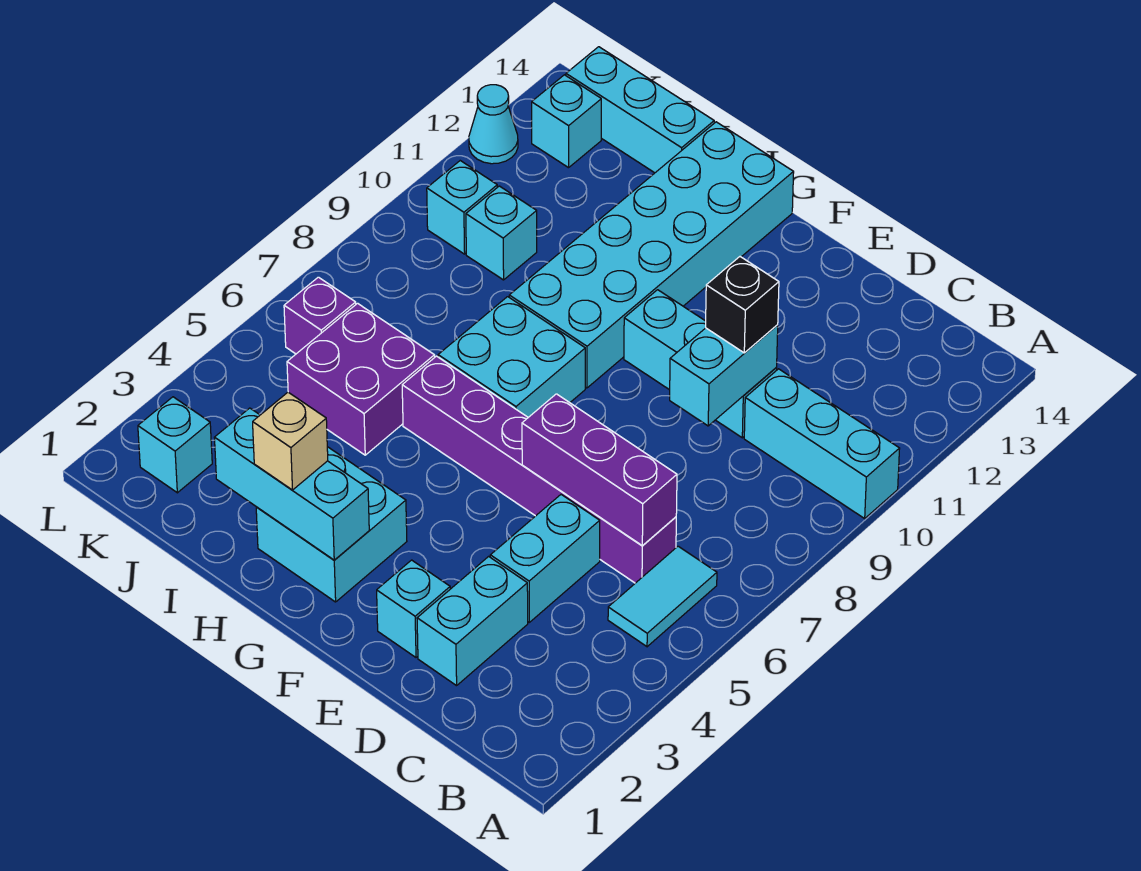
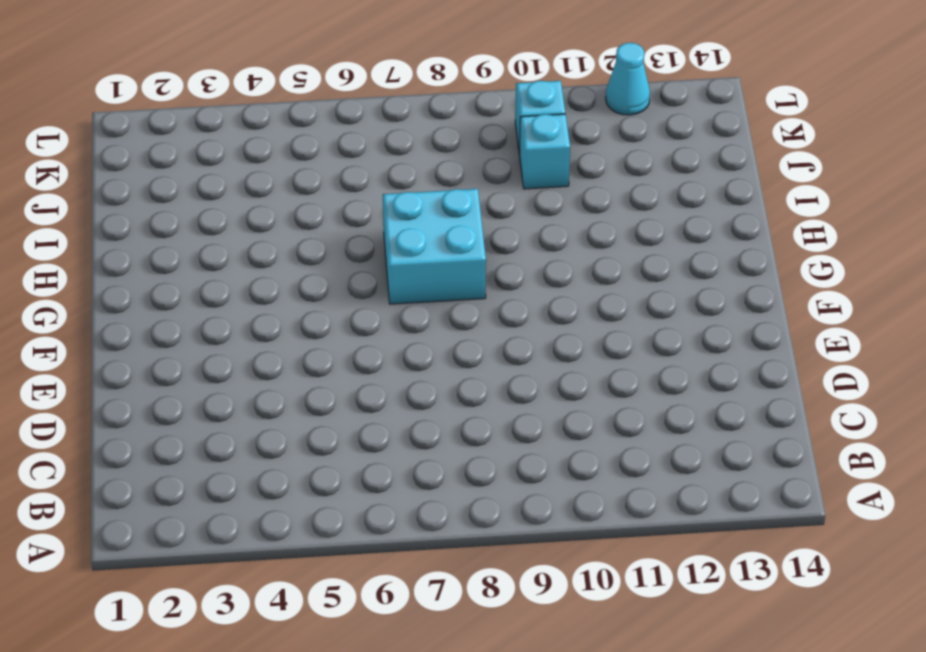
none -> cyan 1x3 brick [744,369,900,518]
none -> cyan 1x2 tile [608,546,717,647]
none -> purple 1x6 brick [402,356,676,583]

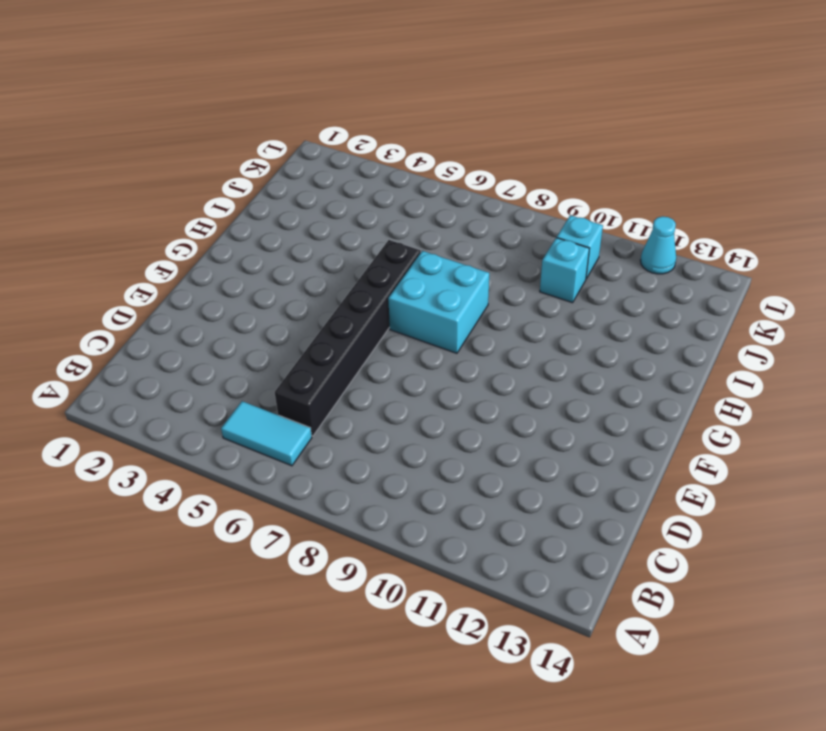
black 1x6 brick [275,240,421,436] -> purple 1x6 brick [402,356,676,583]
none -> cyan 1x3 brick [744,369,900,518]
none -> cyan 1x2 brick [417,556,528,686]
none -> cyan 1x2 brick [490,495,600,622]

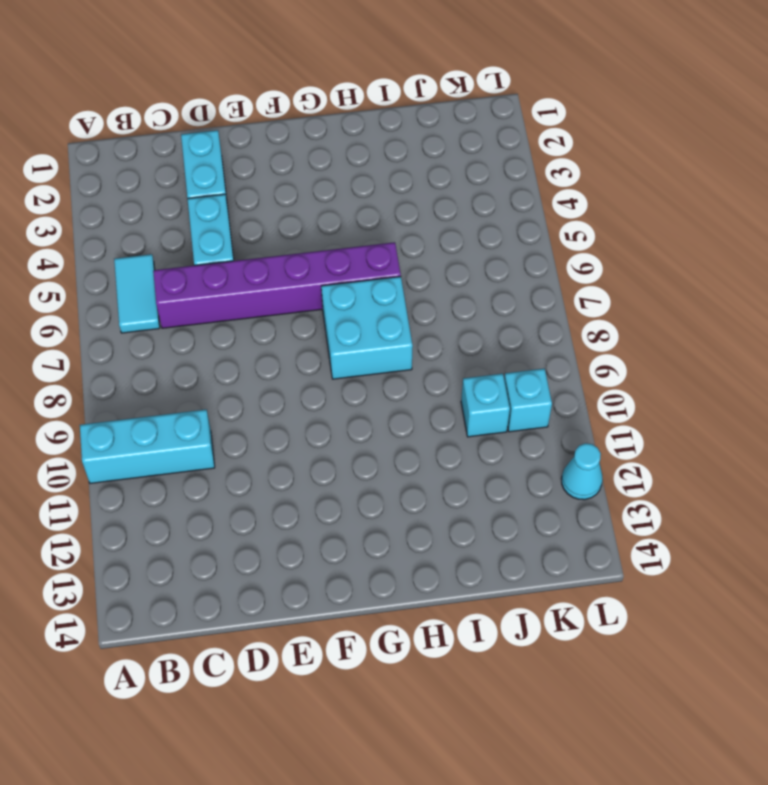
none -> cyan 1x3 brick [624,290,777,438]
none -> cyan 1x1 brick [377,560,450,657]
none -> cyan 2x2 brick [256,447,407,602]

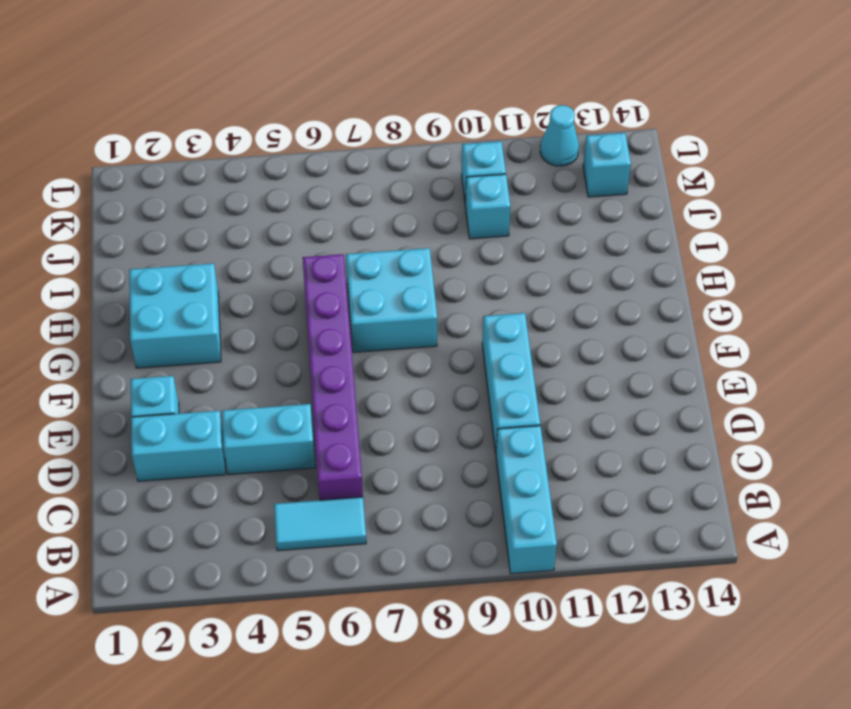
none -> cyan 2x6 brick [509,122,794,388]
none -> purple 2x2 brick [287,303,435,455]
none -> cyan 1x3 brick [566,47,714,173]

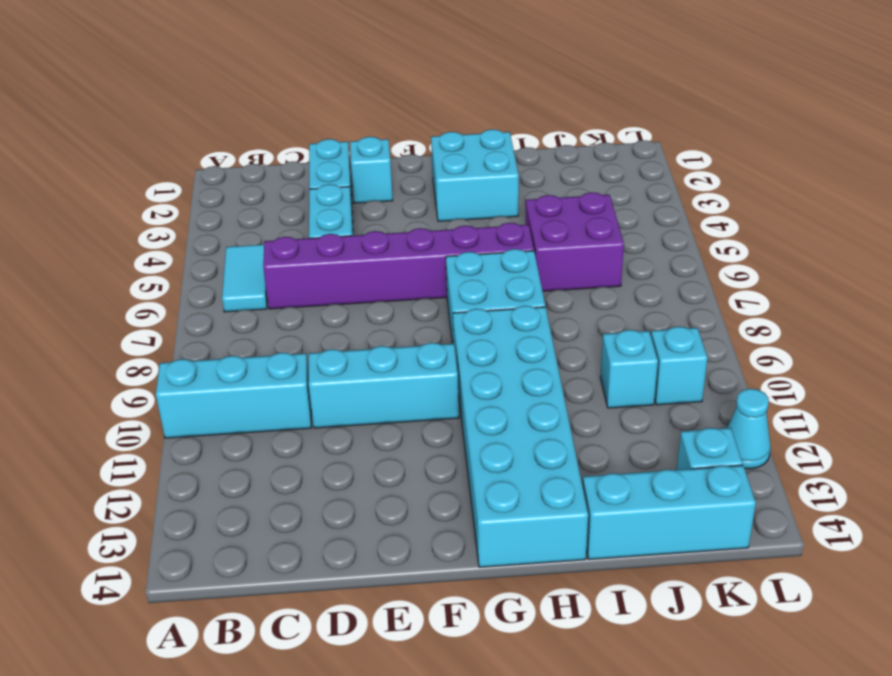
none -> cyan 1x1 brick [138,397,212,493]
none -> purple 1x1 brick [284,277,356,354]
none -> purple 1x3 brick [522,394,677,546]

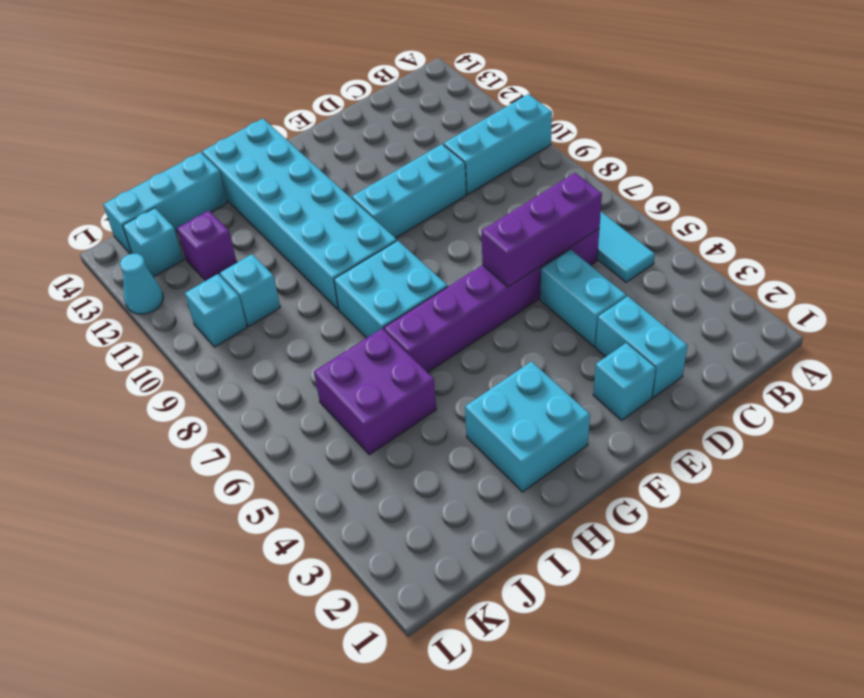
purple 1x1 brick [177,211,237,281] -> purple 1x1 brick moved to [284,277,356,354]
none -> cyan 1x1 brick [138,397,212,493]
none -> cyan 1x2 brick [670,325,778,426]
none -> cyan 1x3 brick [214,408,369,560]

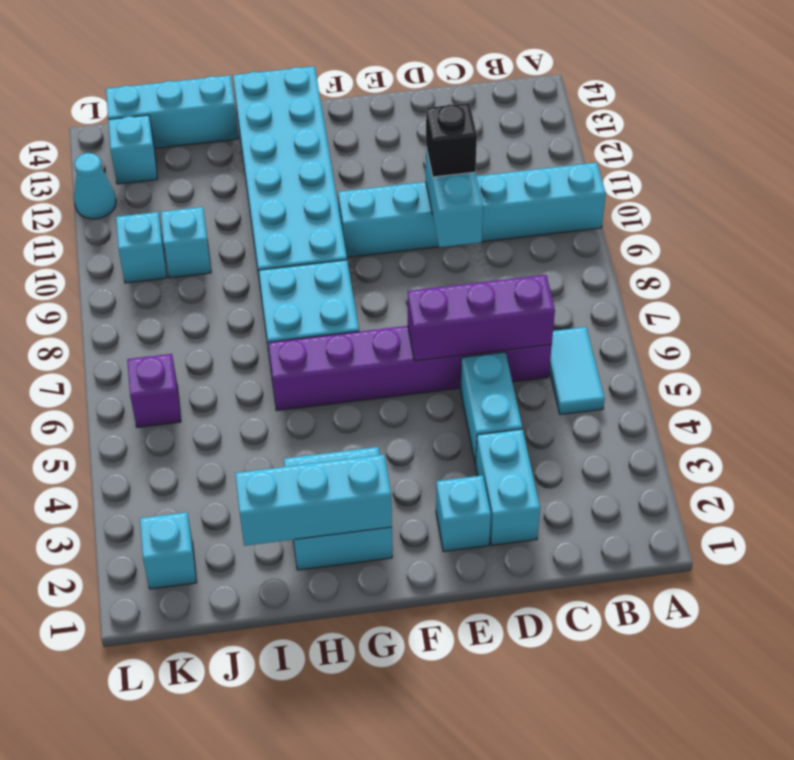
none -> purple 2x2 brick [287,303,435,455]
none -> tan 1x1 brick [253,392,328,490]

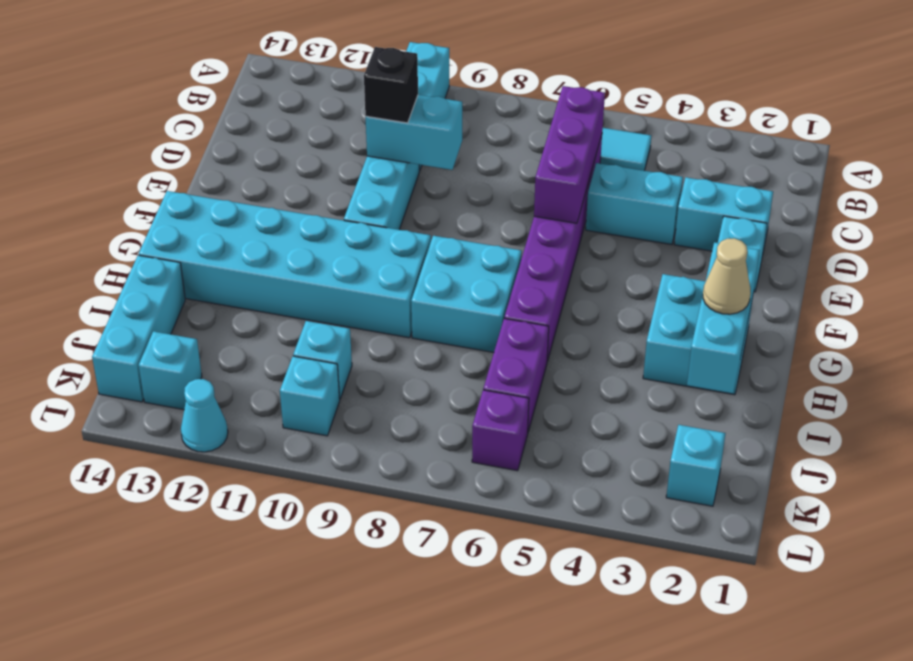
tan 1x1 cone [703,238,751,314] -> tan 1x1 brick [253,392,328,490]
purple 1x2 brick [483,318,549,432] -> purple 2x2 brick [287,303,435,455]

